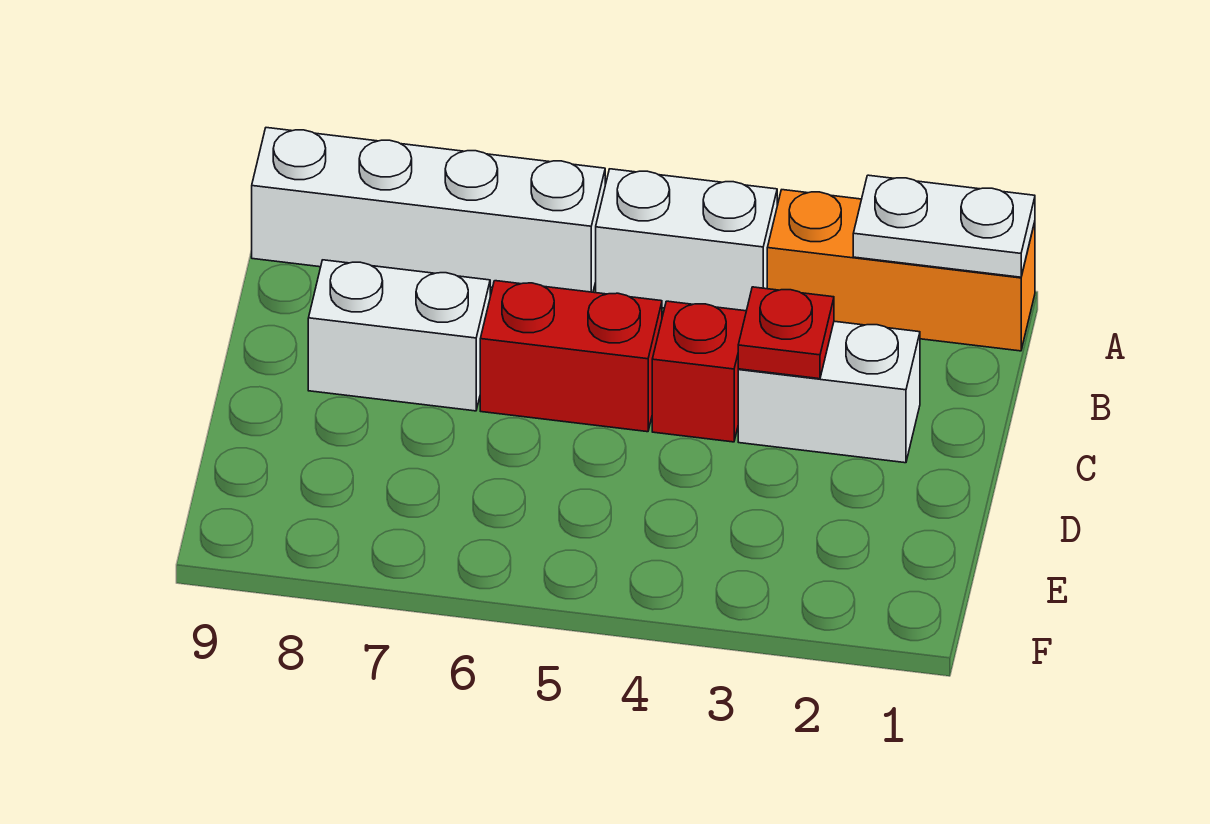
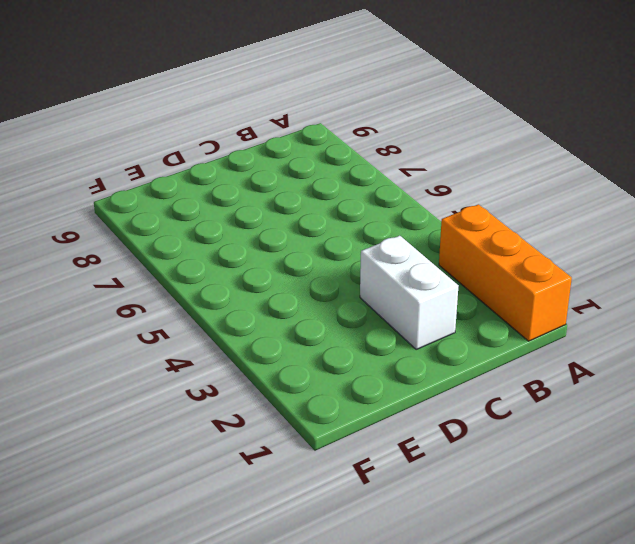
none -> white 1x2 brick [596,169,777,311]
none -> white 1x4 brick [252,128,605,292]

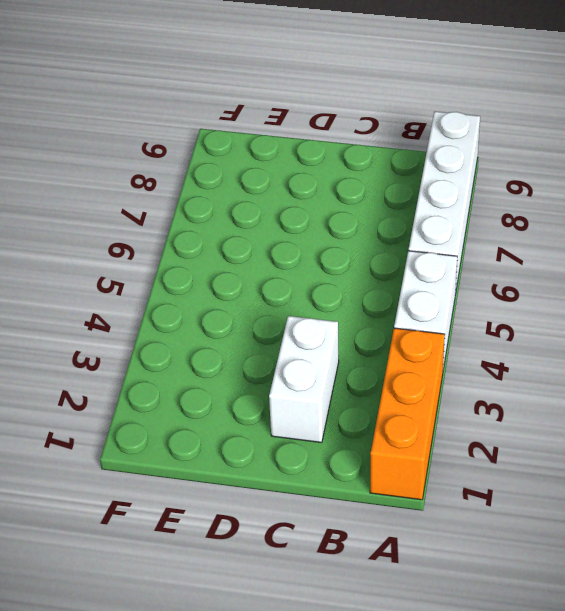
none -> red 1x1 brick [652,301,746,442]
none -> red 1x2 brick [480,281,662,432]

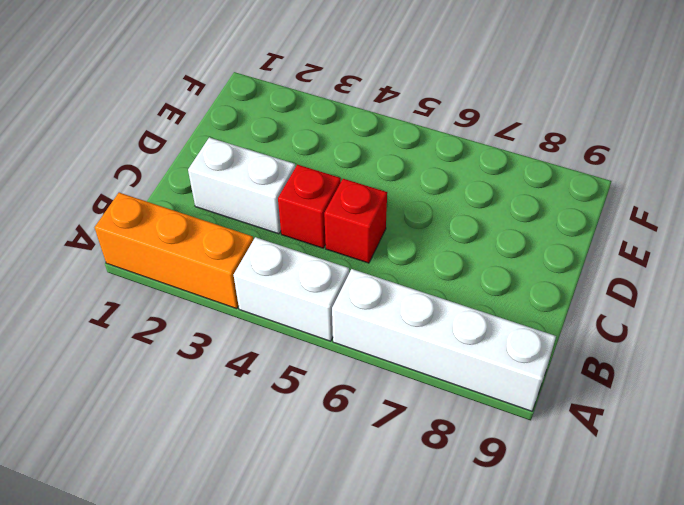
red 1x1 brick [324,179,387,263] -> red 1x2 brick [480,281,662,432]
none -> white 1x2 brick [308,260,490,411]
none -> white 1x2 plate [853,175,1035,277]

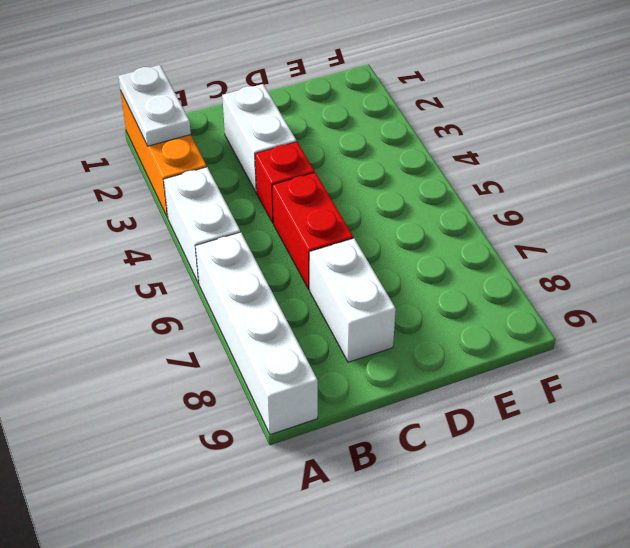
none -> red 1x1 plate [738,287,834,379]

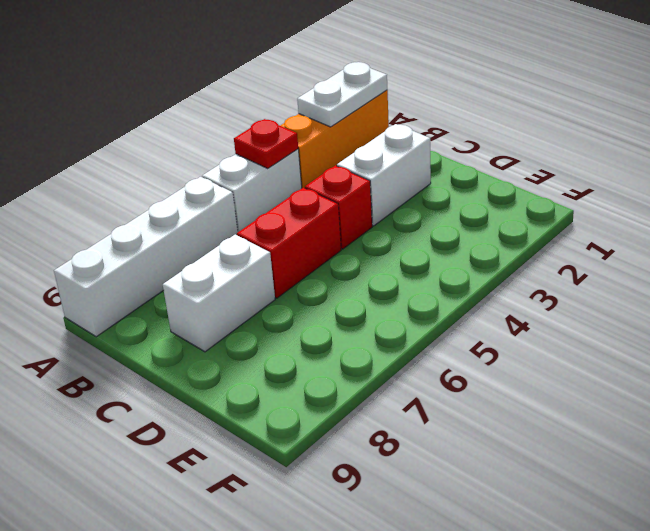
red 1x1 plate [234,119,298,168] -> red 1x1 plate moved to [738,287,834,379]

